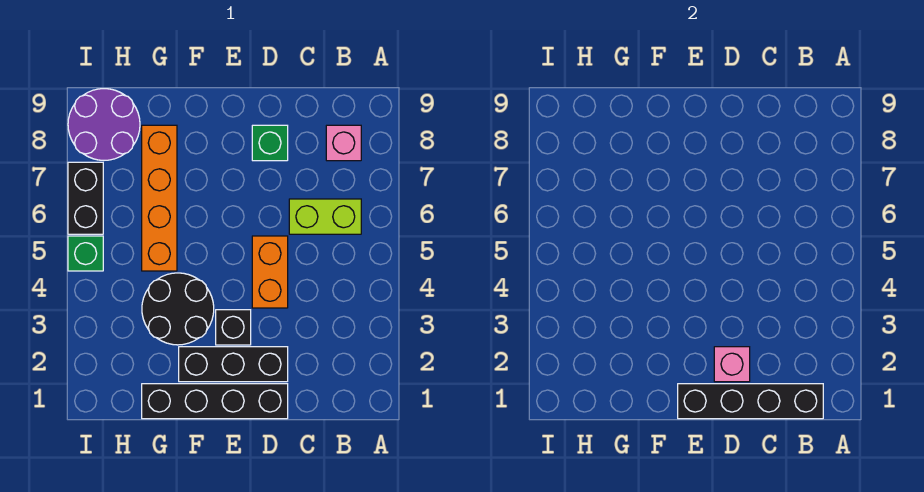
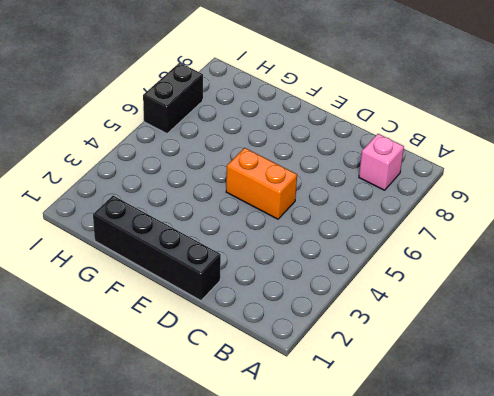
orange 1x2 brick [226,148,297,219] -> orange 1x2 brick turned to [252,236,288,308]
none -> lime 1x2 brick [289,199,361,234]
none -> black 1x3 brick [179,347,288,382]
none -> green 1x1 brick [252,125,288,161]

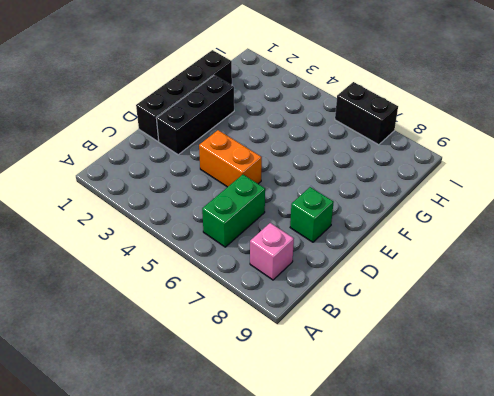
green 1x2 brick [202,175,265,247] -> lime 1x2 brick [289,199,361,234]
none -> black 1x1 brick [216,310,251,345]
none -> black 2x2 round brick [142,273,214,345]
none -> orange 1x4 brick [142,125,177,271]

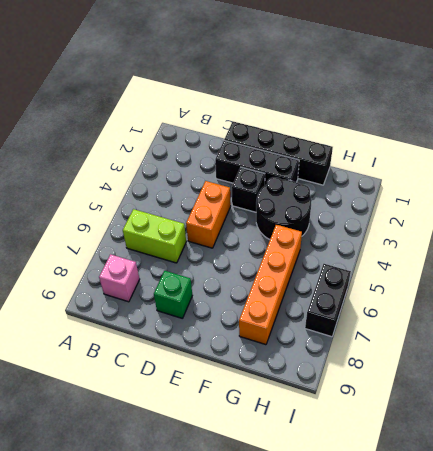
none -> purple 2x2 round brick [68,89,140,160]
none -> green 1x1 brick [68,236,103,271]
none -> black 1x4 brick [678,384,823,419]

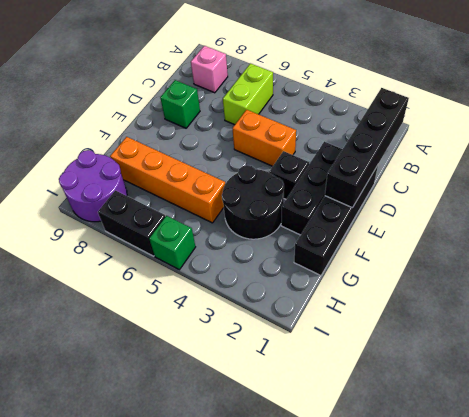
none -> pink 1x1 brick [714,347,750,382]

